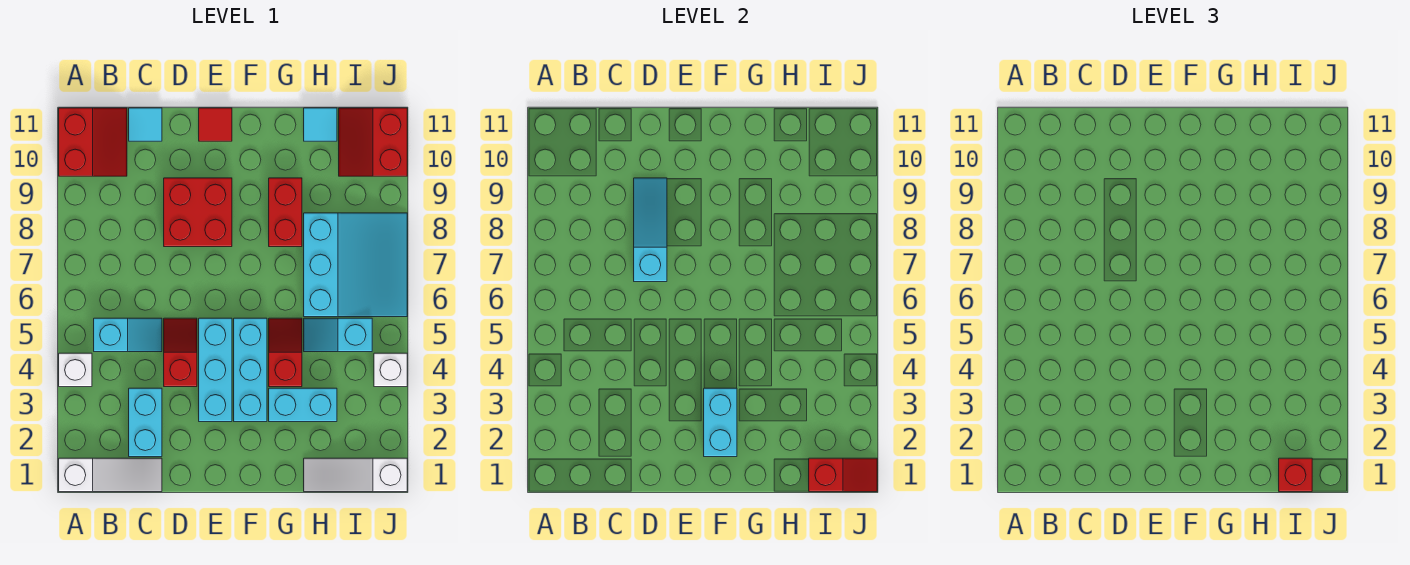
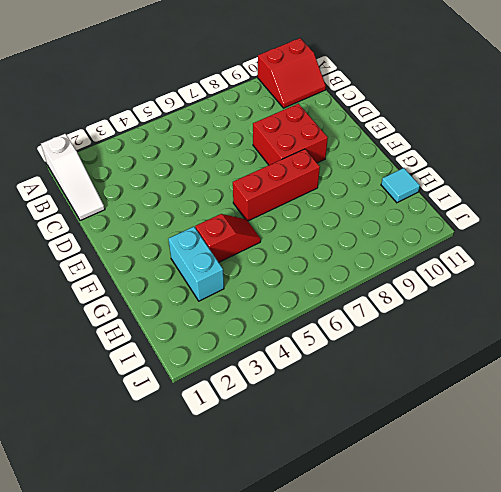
red 1x3 brick [233,149,320,221] -> none
none -> white 1x1 brick [59,353,92,387]
none -> cyan 1x2 slope [94,318,162,352]
none -> cyan 1x2 brick [129,388,162,457]

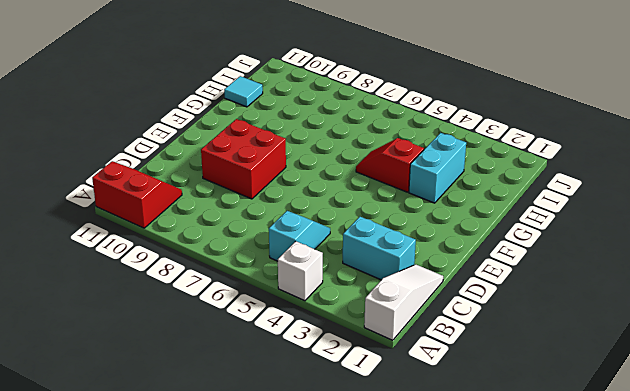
none -> cyan 1x1 tile [129,108,162,141]
none -> red 1x2 slope [164,318,197,387]
none -> cyan 1x3 brick [199,318,232,422]

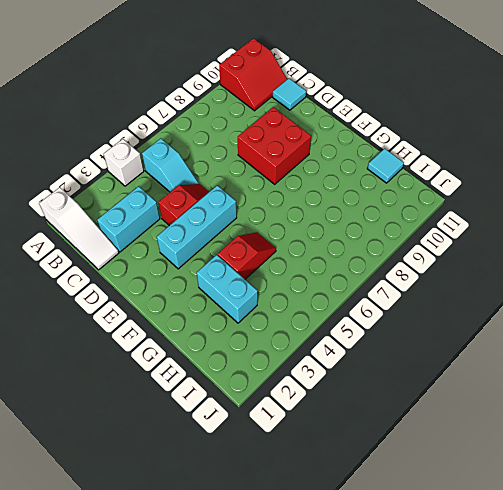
none -> red 1x1 tile [199,108,232,141]
none -> cyan 1x3 brick [234,318,267,422]
none -> red 1x2 brick [269,178,302,247]

